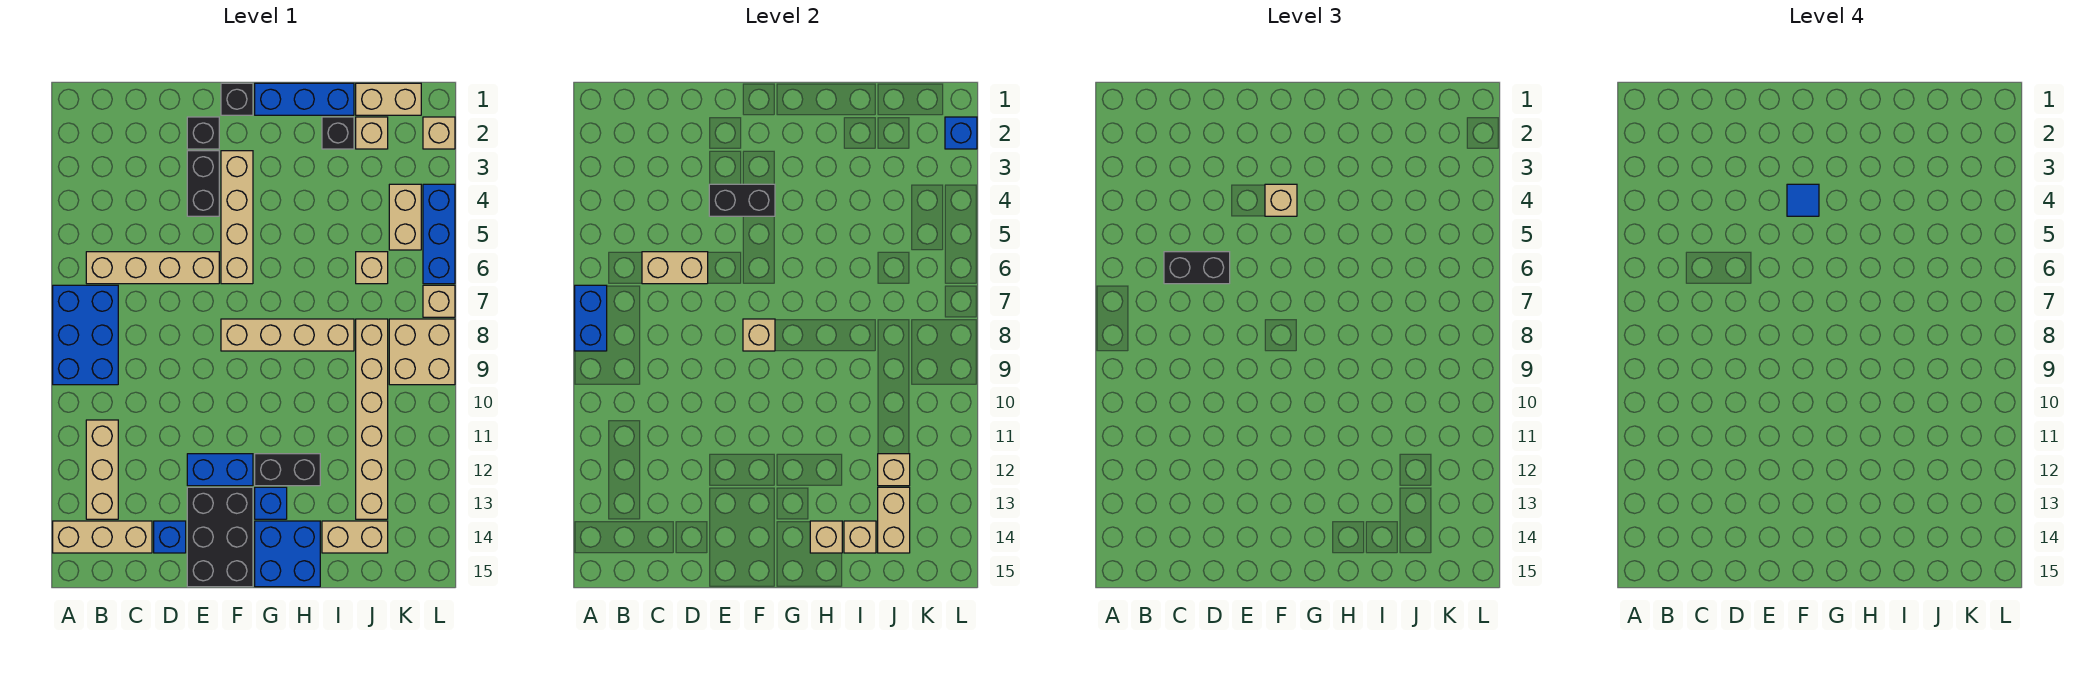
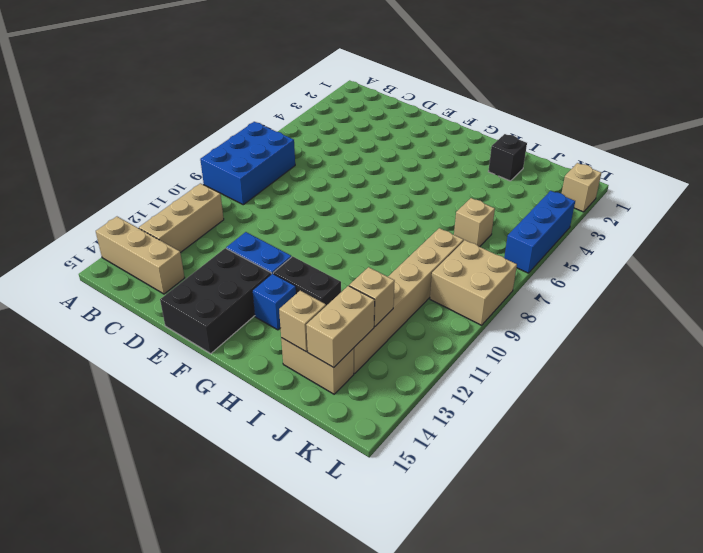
none -> tan 1x4 brick [86,252,219,284]
none -> blue 1x1 brick [154,521,186,553]
none -> black 1x1 brick [187,117,219,149]
none -> black 1x2 brick [187,151,219,216]

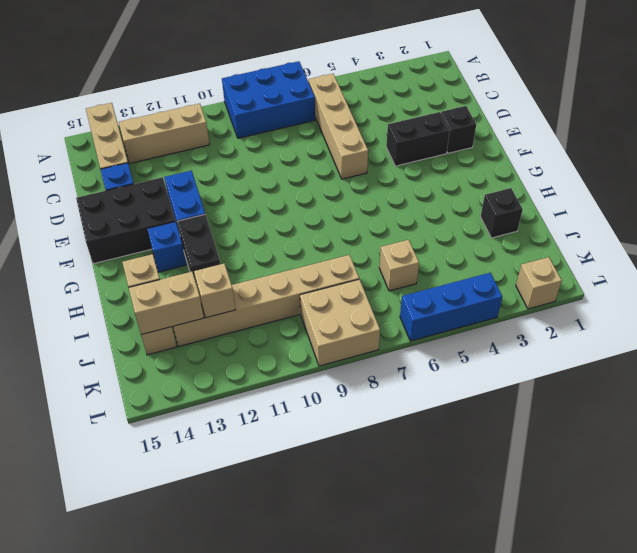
none -> black 1x1 brick [221,83,253,115]
none -> tan 1x4 brick [221,151,253,284]
none -> tan 1x4 brick [221,319,354,351]
none -> blue 1x3 brick [255,83,354,115]

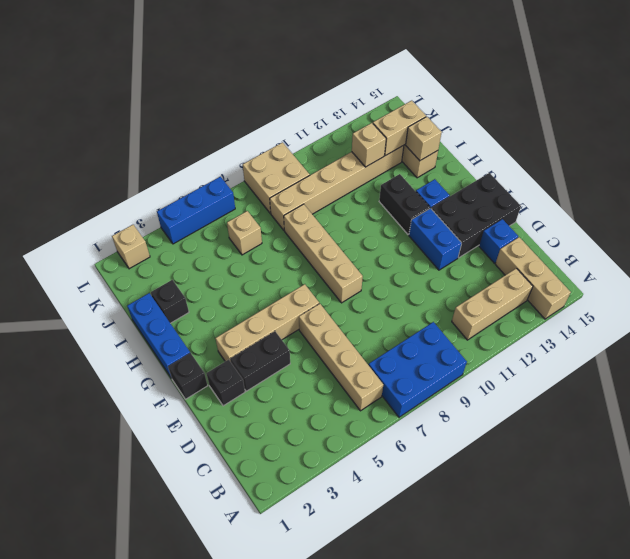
none -> blue 2x2 brick [255,521,320,587]
none -> tan 1x2 brick [356,83,421,115]
none -> tan 1x1 brick [356,117,388,149]
none -> tan 1x2 brick [389,184,421,250]

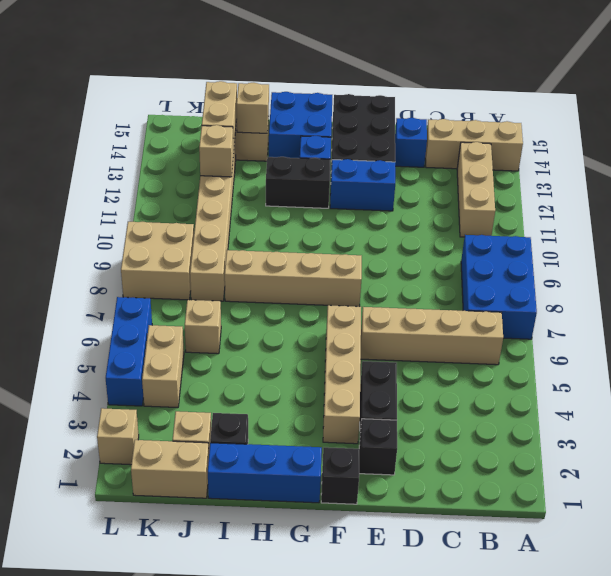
none -> tan 1x1 brick [423,285,455,317]
none -> blue 1x2 brick [575,285,607,351]
none -> tan 1x2 brick [642,252,708,284]
none -> black 1x2 brick [709,184,775,216]

